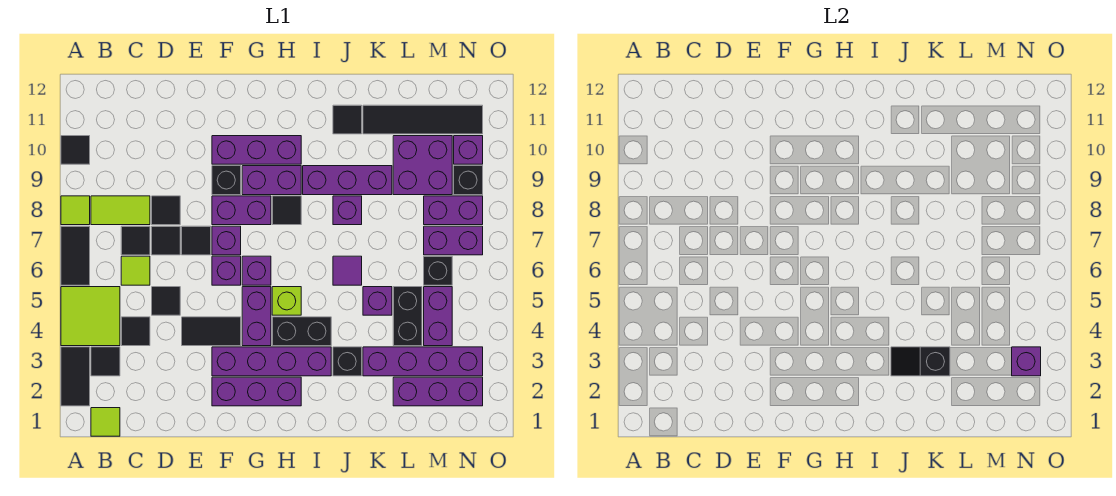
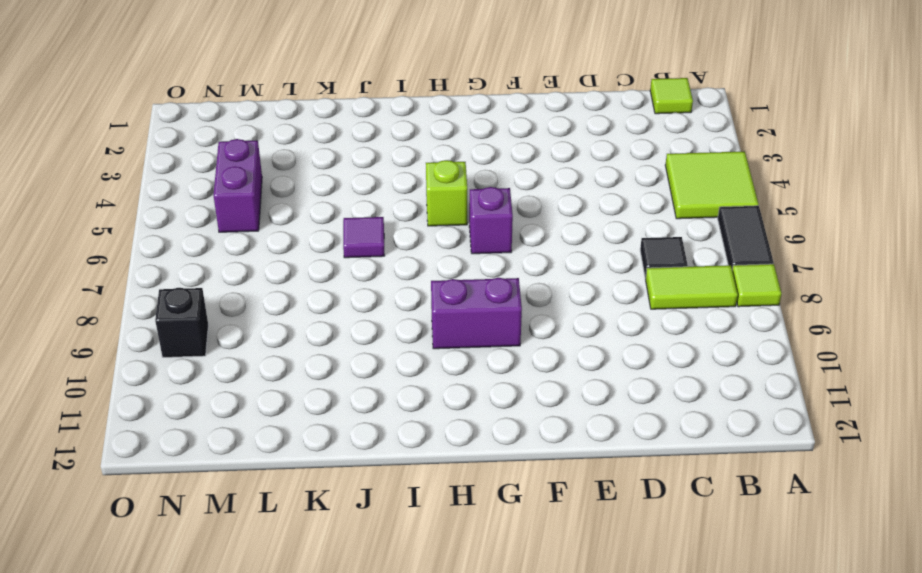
none -> black 1x2 tile [61,347,90,406]
none -> black 1x1 tile [61,136,90,164]
none -> black 1x1 tile [91,347,120,376]
none -> black 1x1 tile [121,317,150,346]

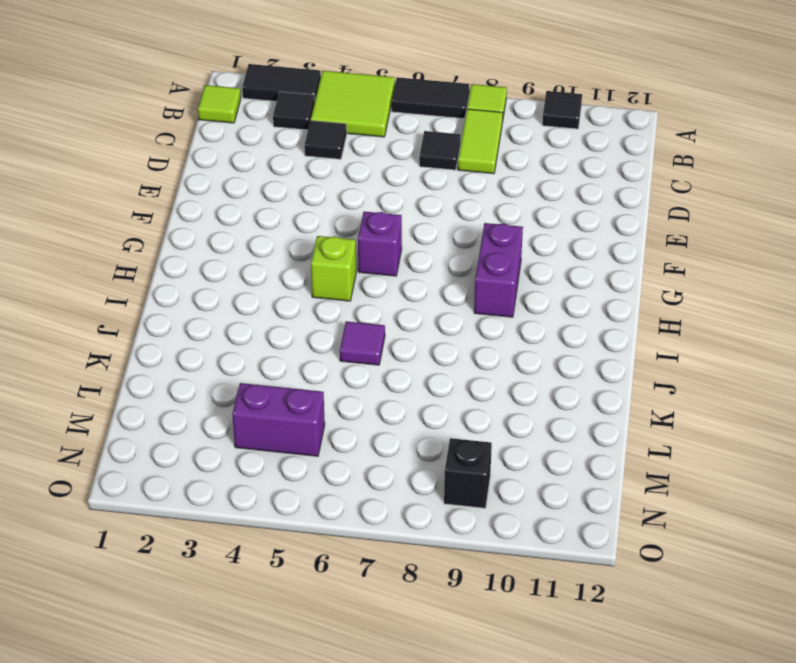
none -> lime 1x1 tile [121,256,150,285]
none -> black 1x1 tile [152,287,180,315]
none -> black 1x1 tile [152,226,180,255]
none -> black 1x1 tile [152,196,180,225]

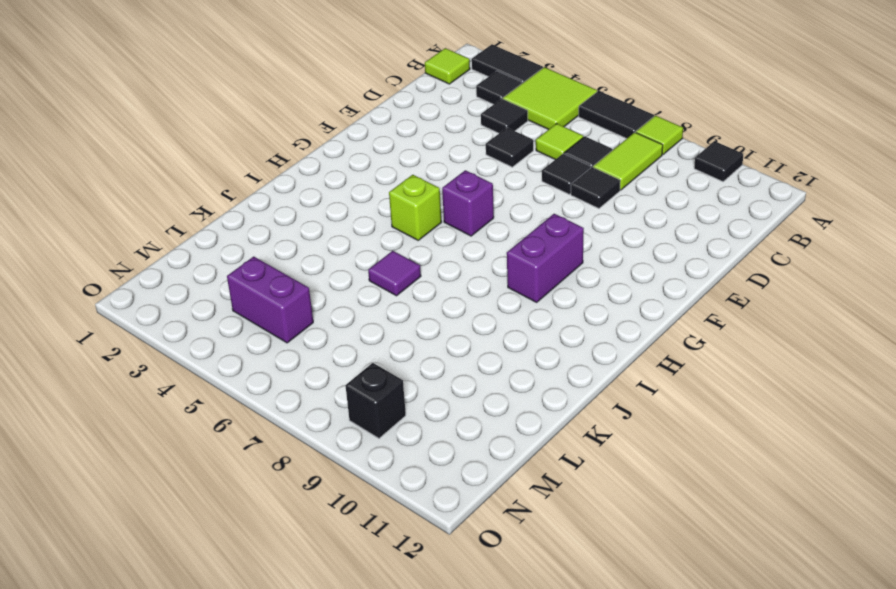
none -> black 1x2 tile [182,317,241,346]
none -> black 1x1 tile [182,226,211,255]
none -> purple 1x3 brick [212,377,301,406]
none -> purple 1x4 brick [212,347,331,376]

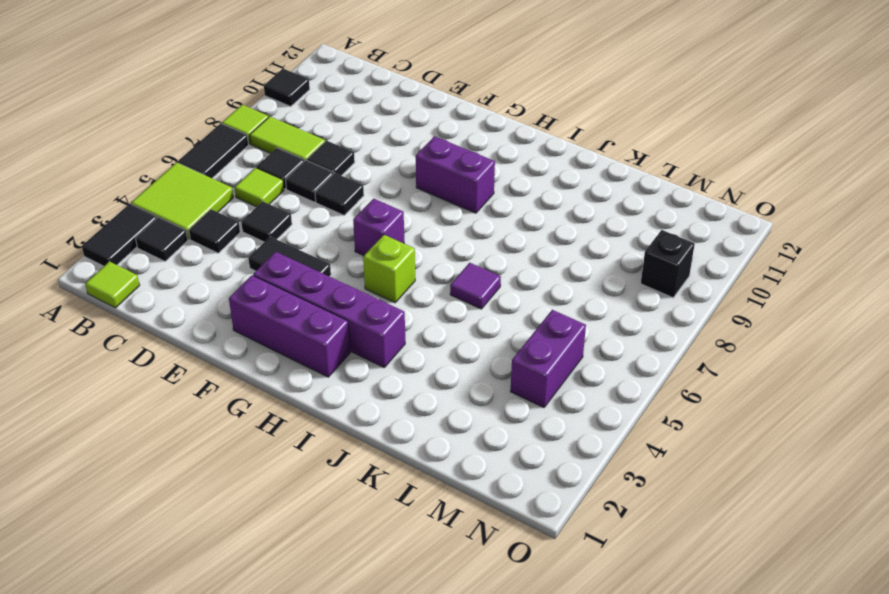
none -> purple 1x1 brick [212,256,241,285]
none -> purple 1x1 brick [212,226,241,255]
none -> purple 1x2 brick [212,196,271,225]
none -> black 1x1 brick [212,166,241,195]

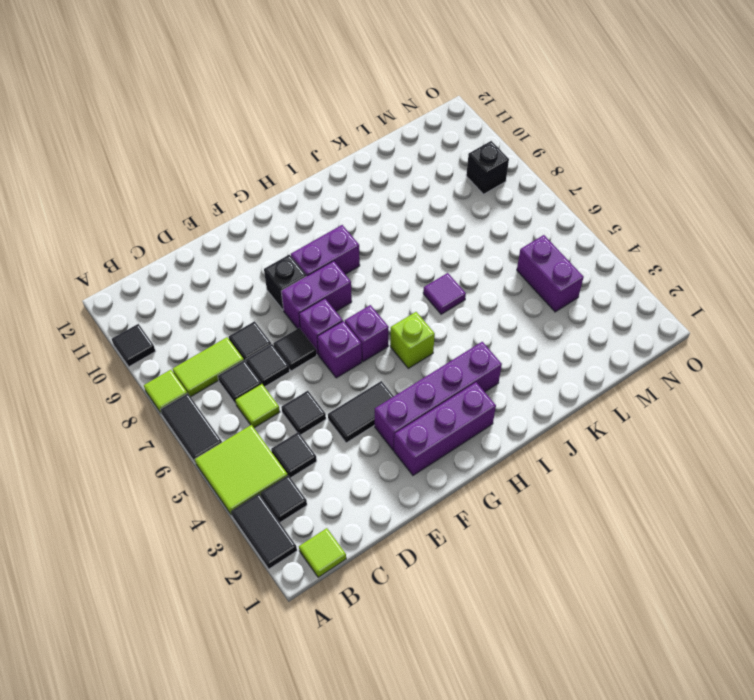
none -> purple 1x3 brick [212,136,301,164]
none -> purple 1x2 brick [242,287,271,346]
none -> black 1x2 brick [272,317,331,346]
none -> black 1x1 tile [272,196,301,225]

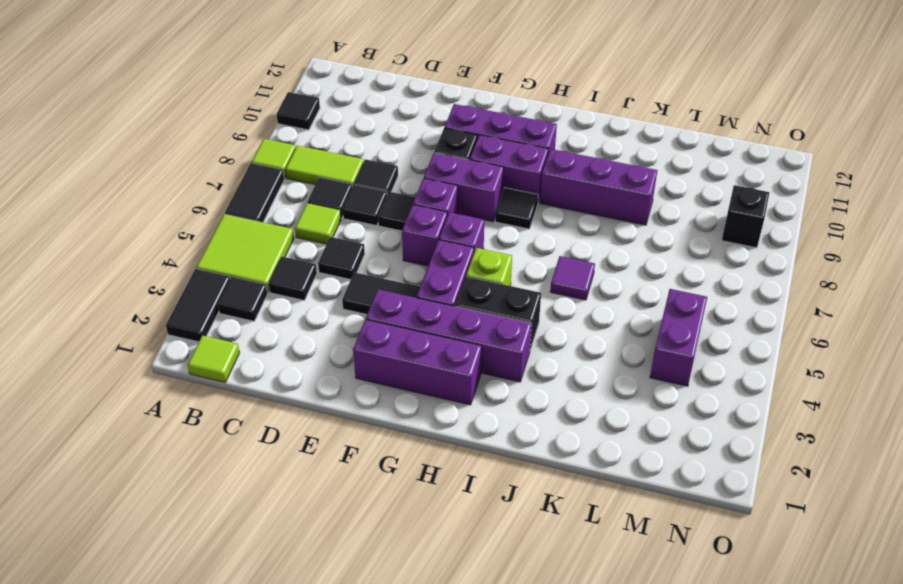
none -> black 1x1 brick [333,347,362,376]
none -> purple 1x1 brick [333,196,362,225]
none -> black 1x1 tile [333,105,362,134]
none -> purple 1x4 brick [363,347,483,376]

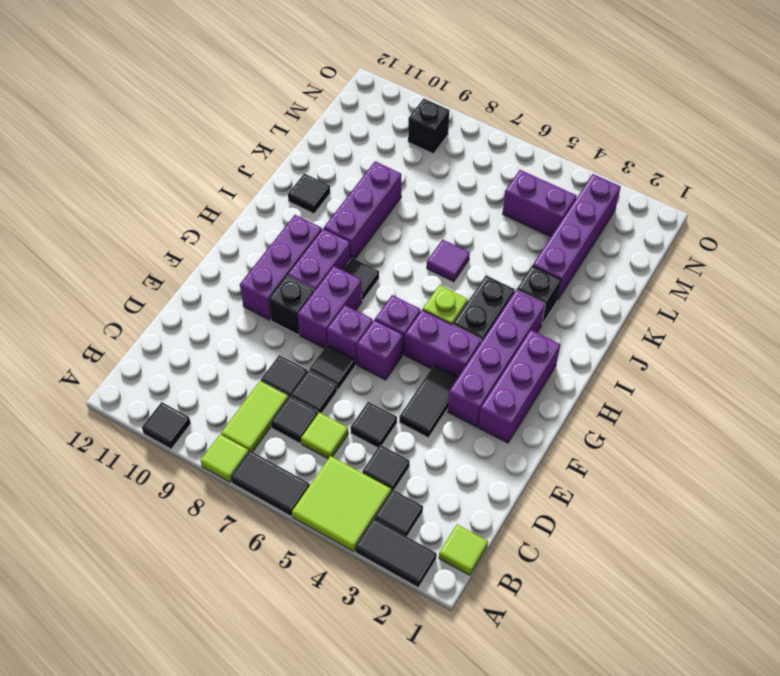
none -> purple 1x1 brick [333,196,362,225]
none -> purple 1x1 brick [363,287,392,315]
none -> black 1x4 tile [363,105,483,134]
none -> purple 1x3 brick [393,377,483,406]

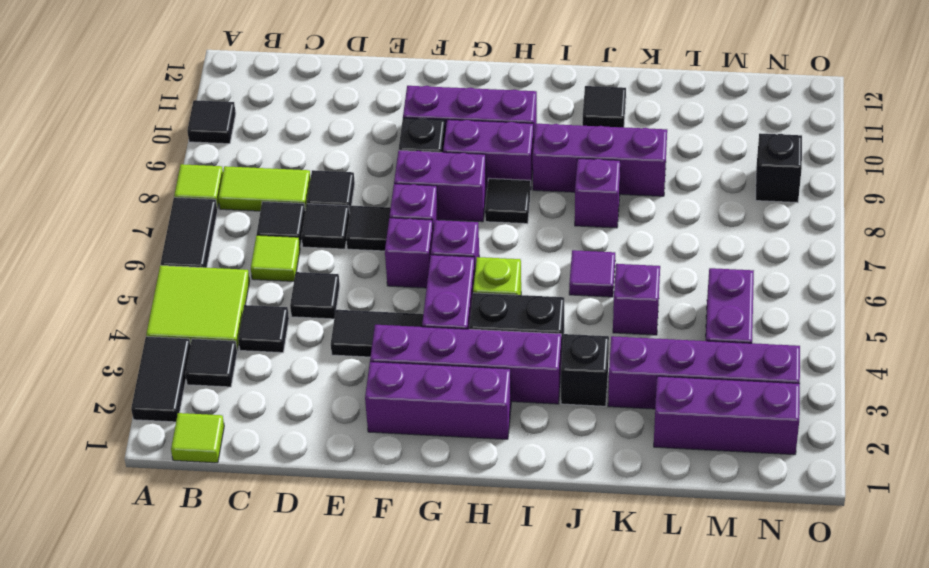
none -> black 1x4 tile [363,105,483,134]
none -> black 1x2 brick [393,287,422,346]
none -> purple 2x2 brick [393,136,452,195]
none -> black 1x1 brick [424,256,452,285]

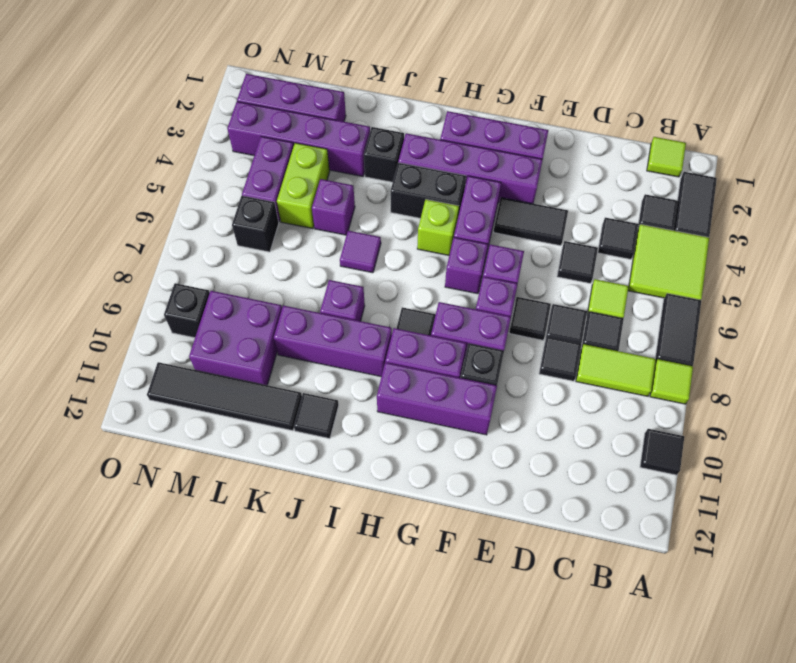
lime 1x2 brick [277,143,330,229] -> black 1x2 brick [393,287,422,346]
none -> purple 1x2 brick [424,226,483,255]
none -> purple 1x2 brick [424,196,483,225]
none -> purple 1x1 brick [454,136,483,164]
none -> black 1x2 slope [891,347,950,376]

